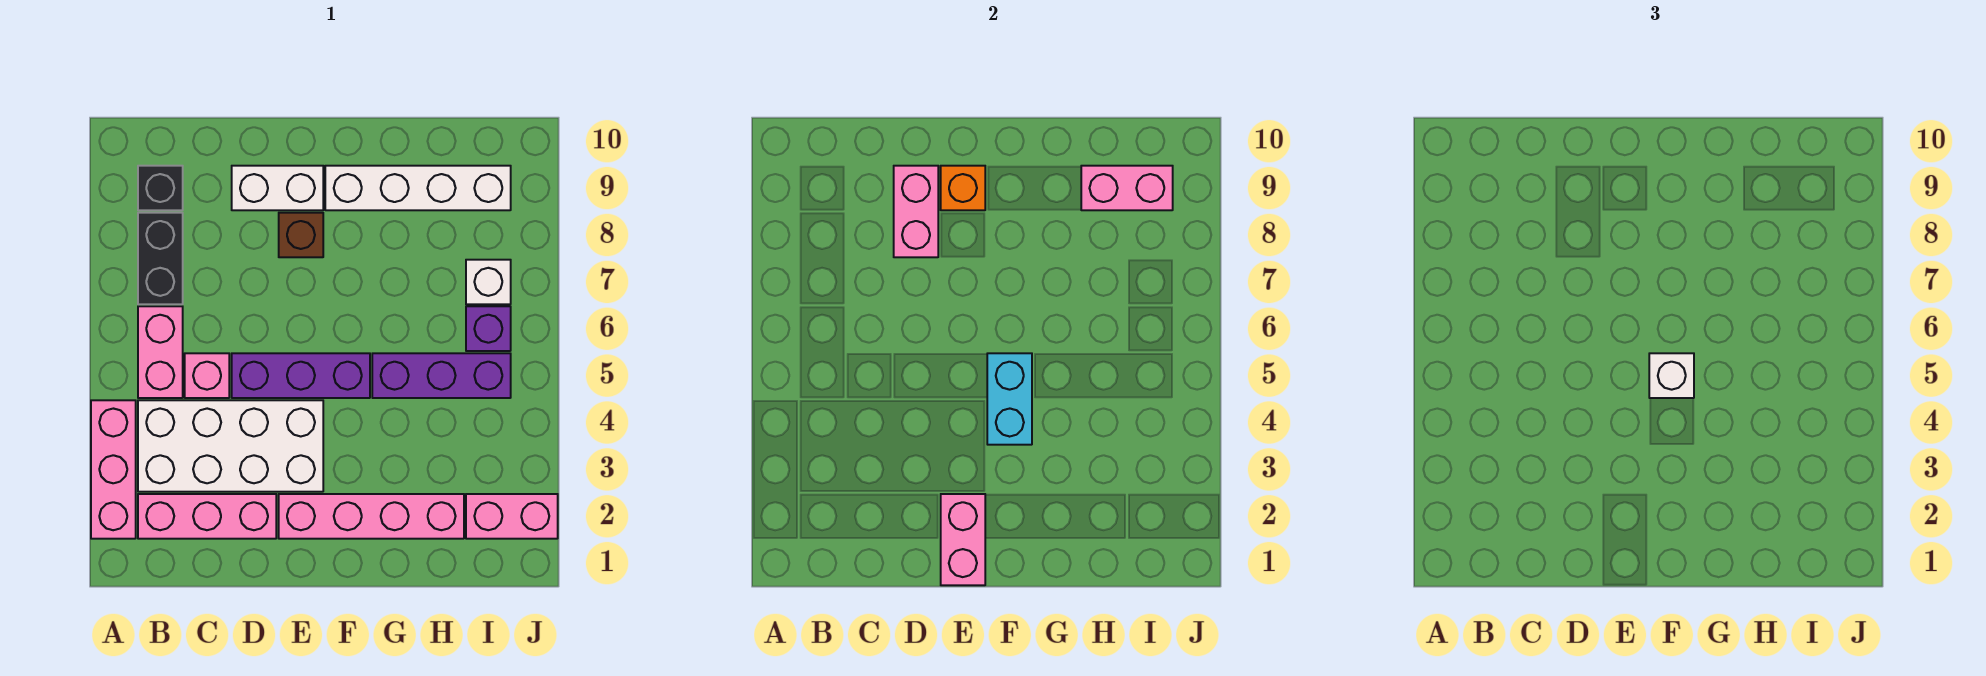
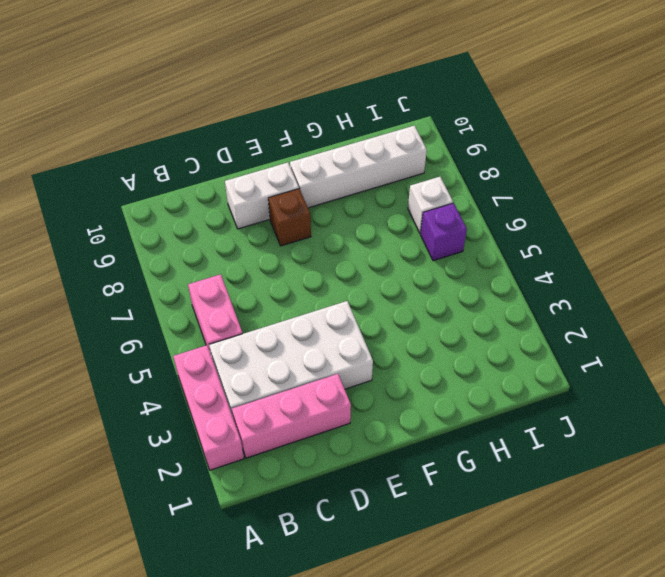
none -> black 1x2 brick [138,213,183,304]
none -> black 1x1 brick [138,166,183,210]
none -> pink 1x1 brick [185,353,229,398]

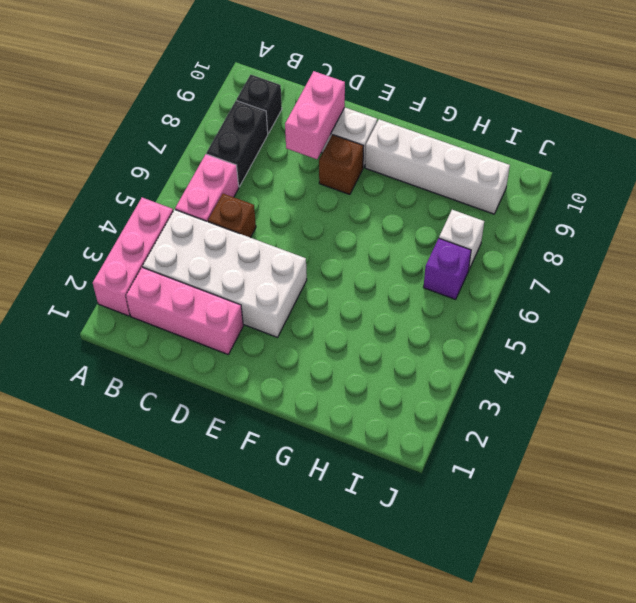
brown 1x1 brick [208,194,256,238] -> pink 1x1 brick [185,353,229,398]
none -> purple 1x3 brick [232,353,370,398]
none -> pink 1x4 brick [279,494,464,539]
none -> purple 1x3 brick [372,353,511,398]

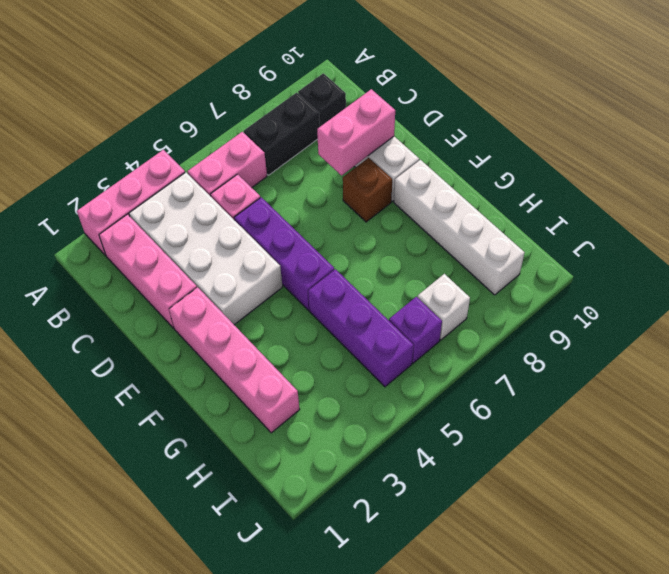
none -> pink 1x2 brick [466,494,558,539]
none -> pink 1x2 brick [941,494,985,585]
none -> orange 1x1 brick [941,166,985,210]

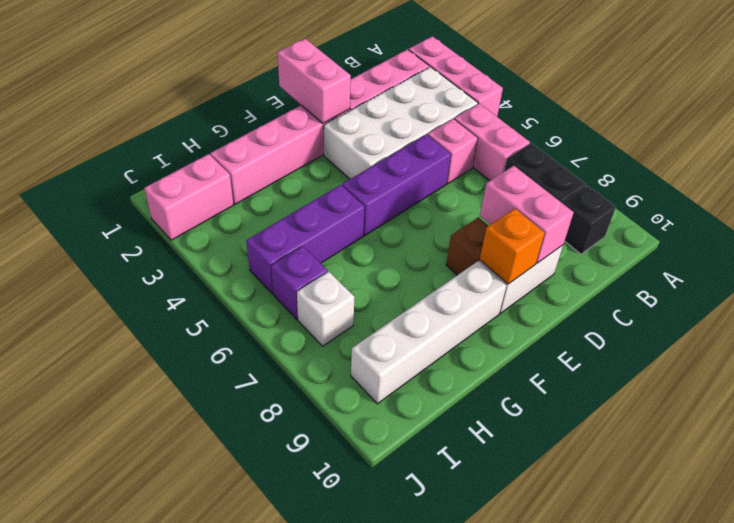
none -> cyan 1x2 brick [987,353,1032,445]
none -> pink 1x2 brick [1081,166,1173,210]
none -> white 1x1 brick [1649,353,1694,398]

